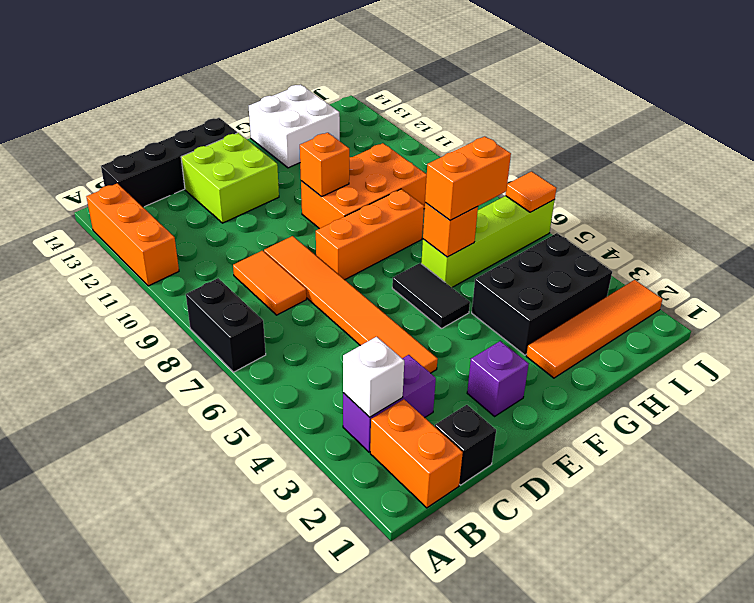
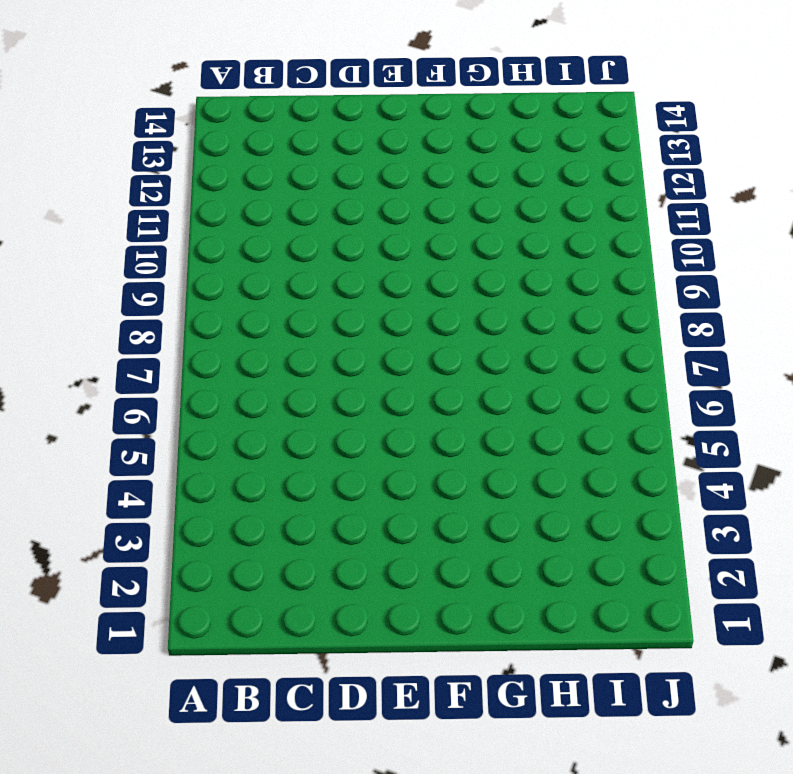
none -> black 1x2 brick [186,278,266,372]
none -> orange 1x3 brick [87,183,179,286]
none -> orange 1x2 brick [370,399,463,508]

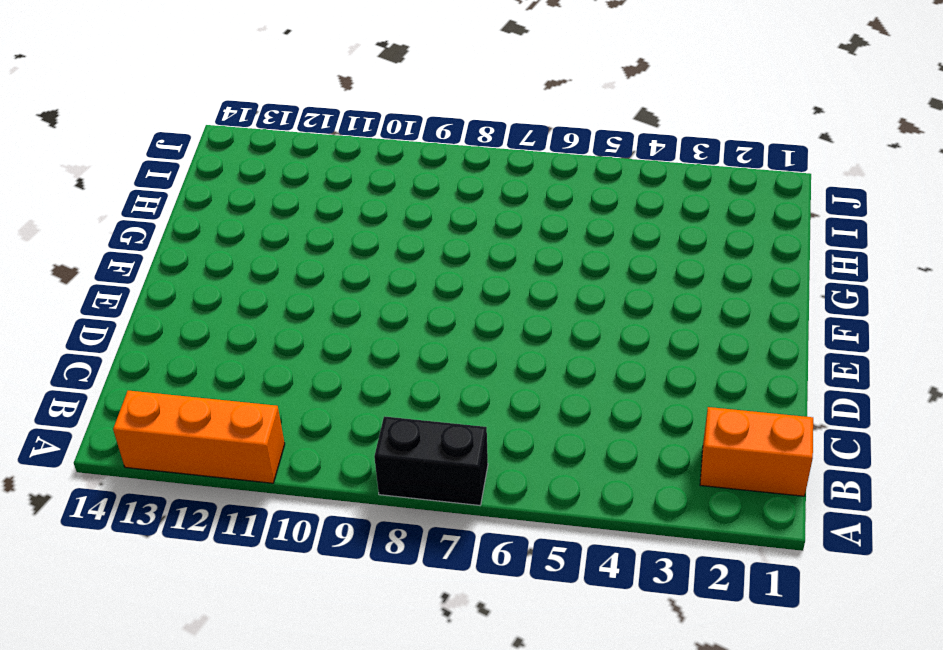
none -> purple 1x2 brick [343,355,436,452]
none -> black 1x4 brick [101,118,237,207]
none -> black 1x1 brick [435,405,496,485]

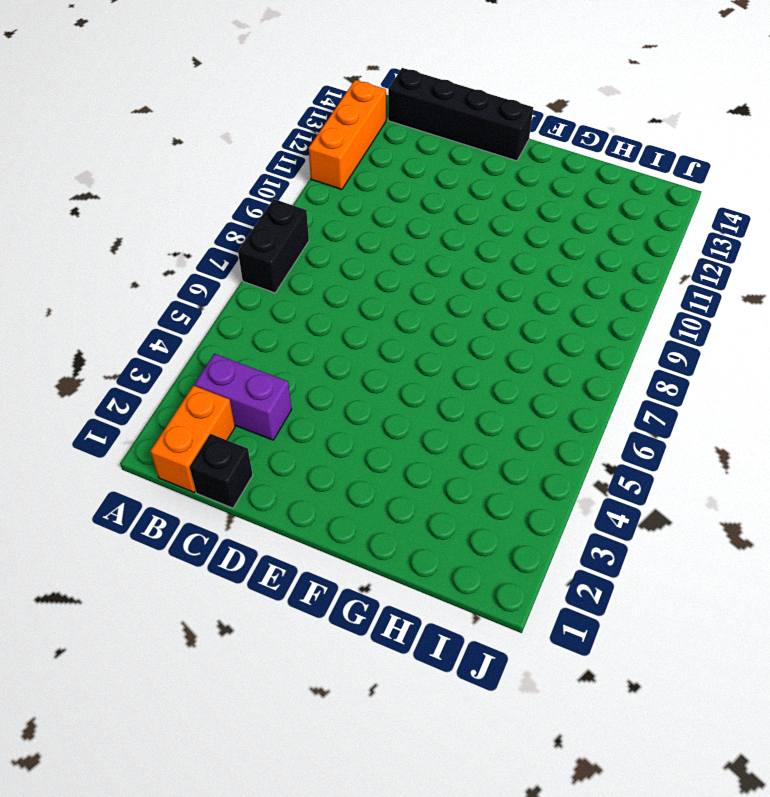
none -> orange 1x2 tile [233,251,306,315]
none -> orange 1x6 tile [264,236,438,373]
none -> lime 2x2 brick [181,133,279,223]

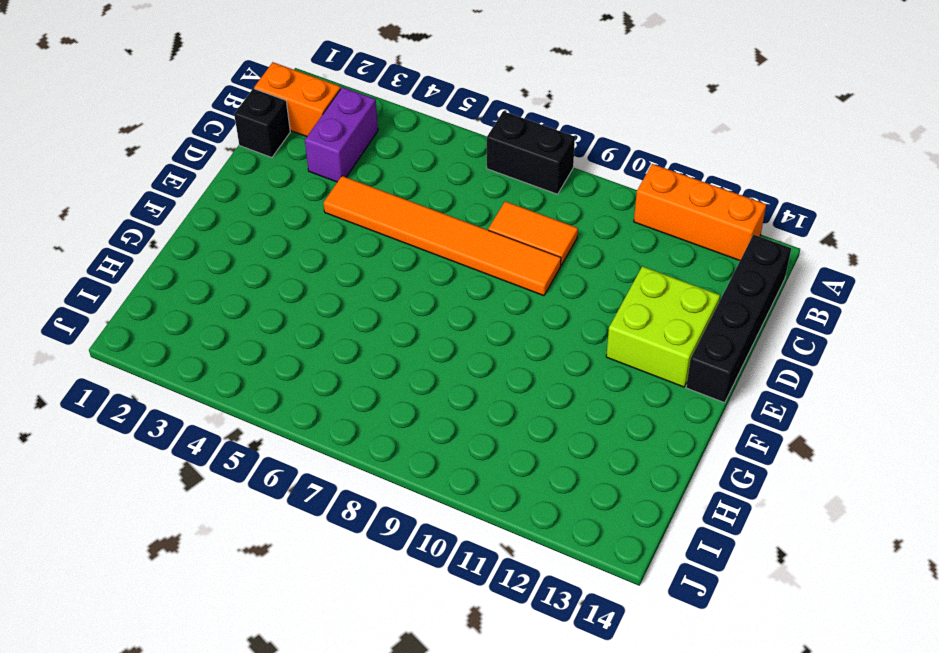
none -> purple 1x1 brick [467,341,529,416]
none -> orange 1x3 brick [316,189,424,280]
none -> black 1x2 tile [392,263,470,329]

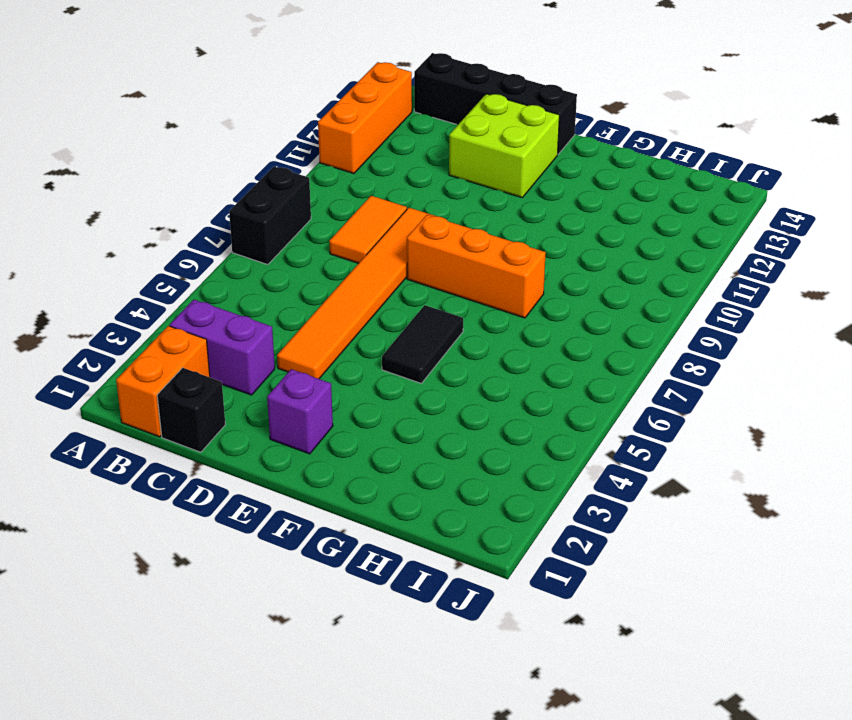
none -> orange 2x3 brick [301,143,427,229]
none -> orange 1x4 tile [526,280,662,378]
none -> black 2x3 brick [472,233,612,355]

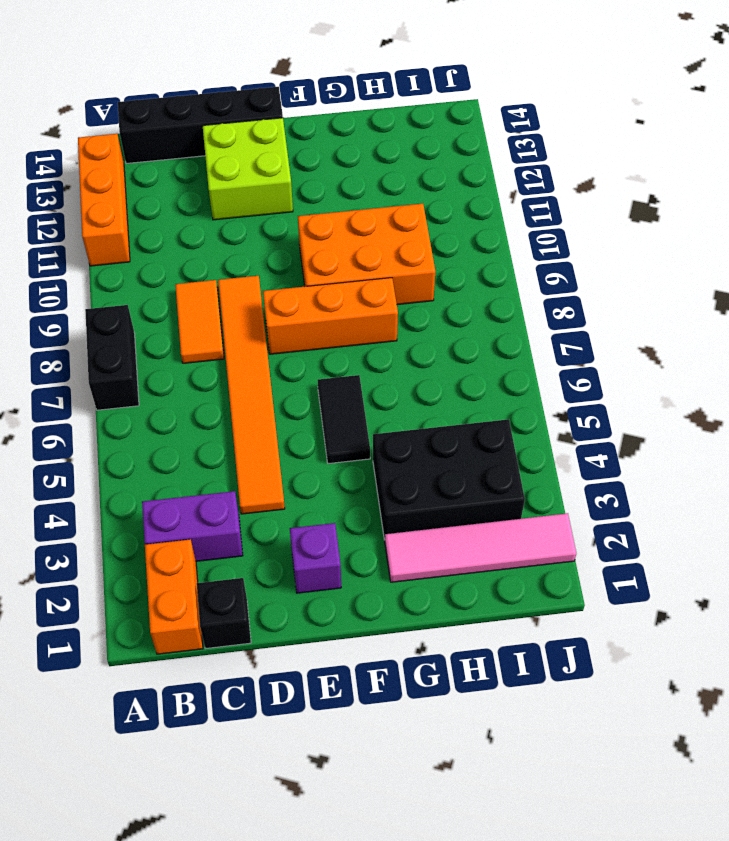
pink 1x4 tile [385,513,576,582] -> orange 1x4 tile [526,280,662,378]
none -> lime 1x4 brick [421,196,555,287]
none -> white 2x2 brick [249,84,340,168]
none -> white 1x1 brick [343,337,404,417]

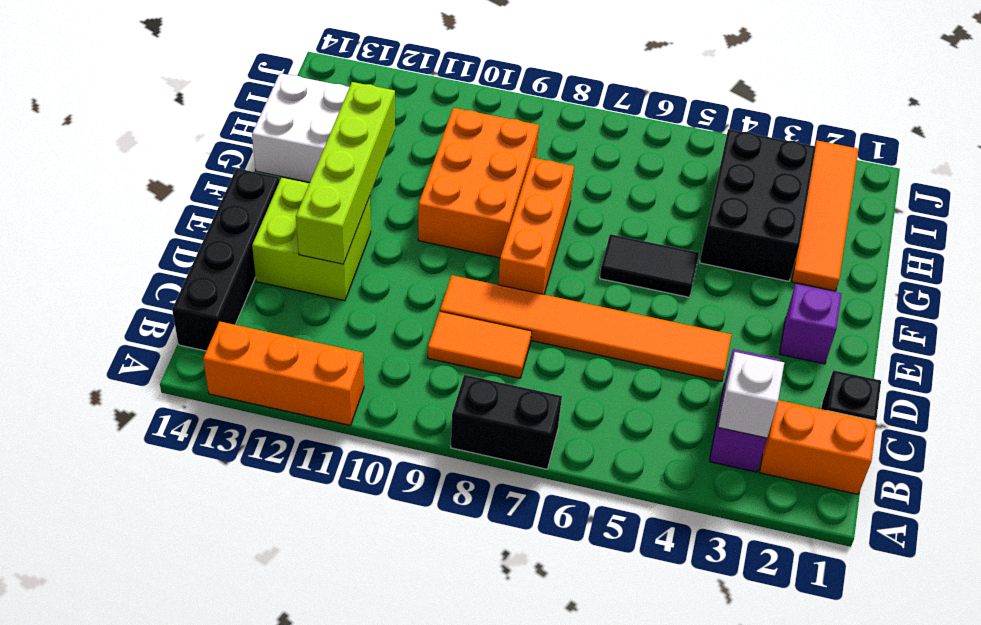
lime 1x4 brick [296,82,395,264] -> lime 1x4 brick moved to [421,196,555,287]
none -> orange 1x1 brick [300,133,349,197]
none -> orange 1x1 brick [423,202,478,257]
none -> orange 1x1 tile [505,172,556,212]

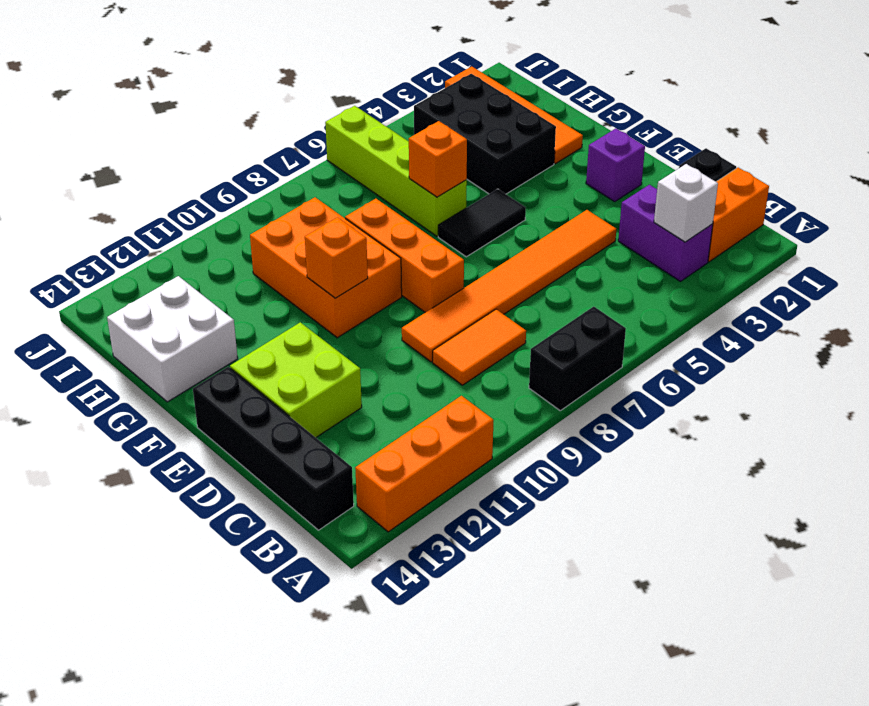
none -> orange 1x1 tile [505,172,556,212]
none -> orange 1x2 brick [425,136,511,220]

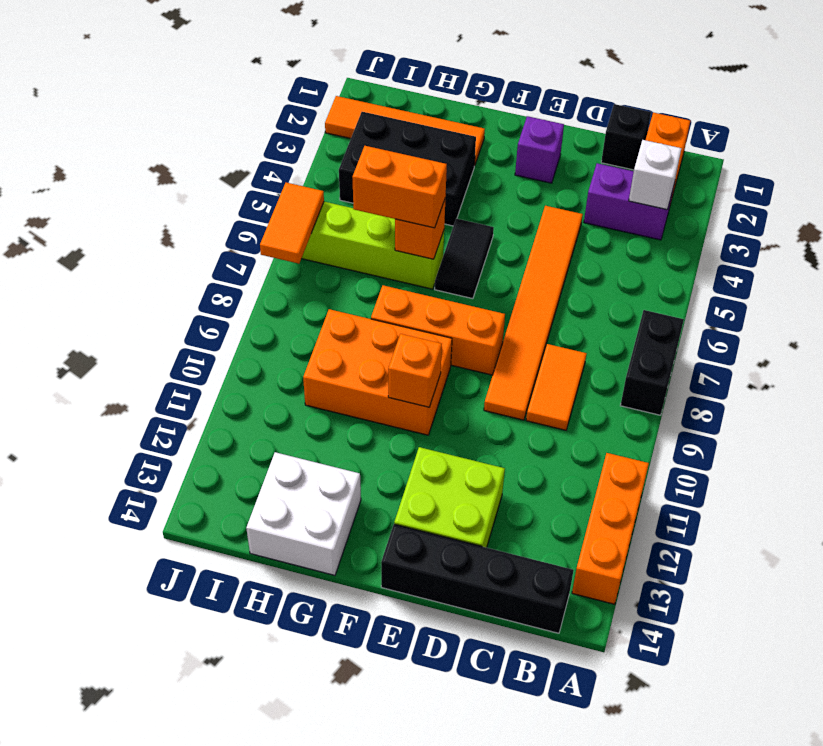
orange 1x2 tile [260,183,324,264] -> orange 1x1 tile [505,172,556,212]

